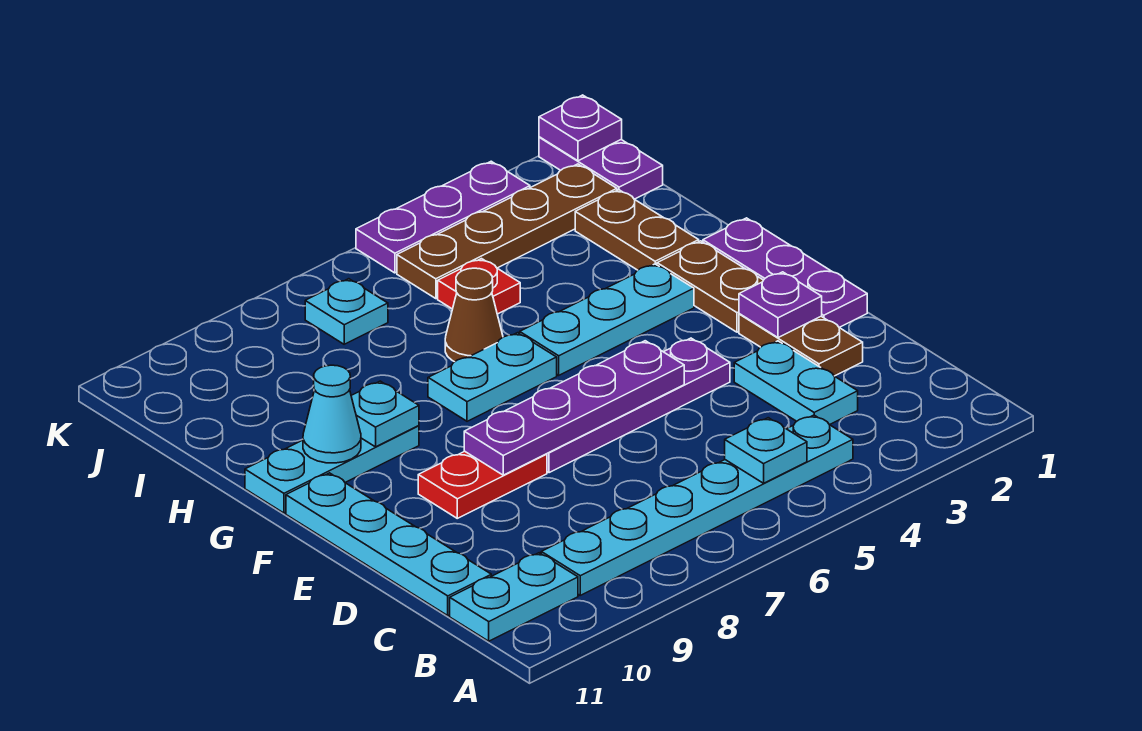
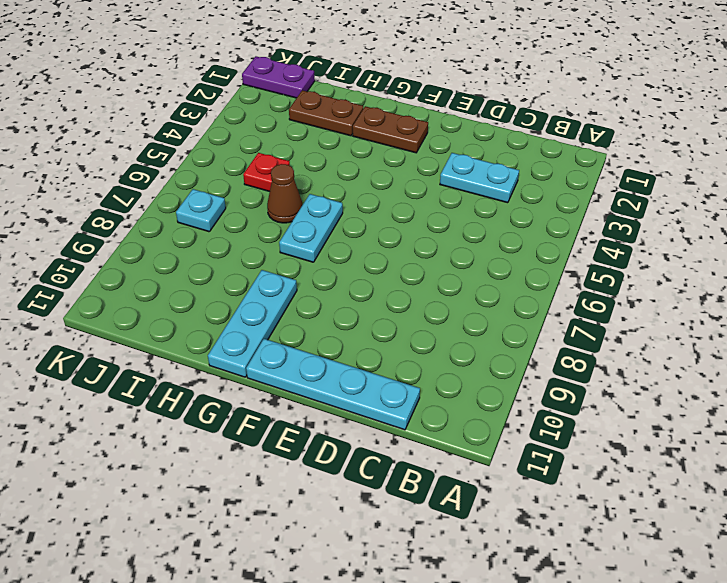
none -> cyan 1x6 plate [541,415,853,595]
none -> cyan 1x2 plate [450,553,578,641]
none -> brown 1x2 plate [739,314,863,376]

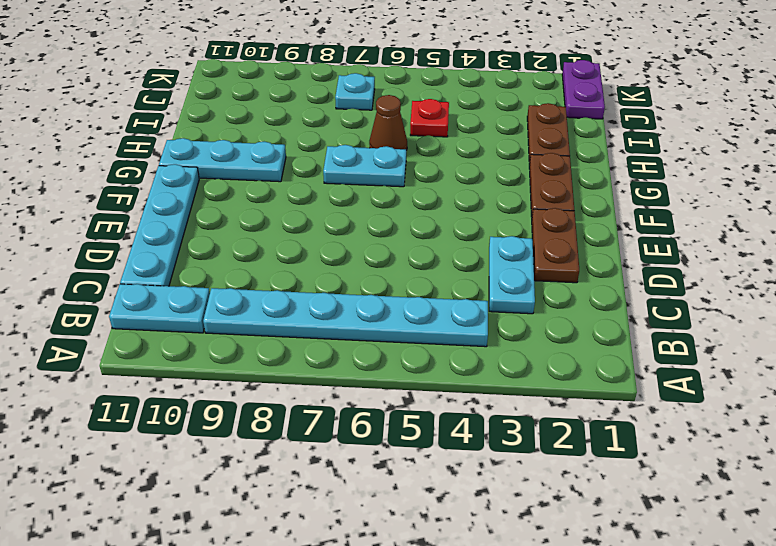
none -> purple 1x3 plate [703,218,867,328]
none -> purple 1x4 plate [547,338,730,473]
none -> red 1x2 plate [418,451,547,518]

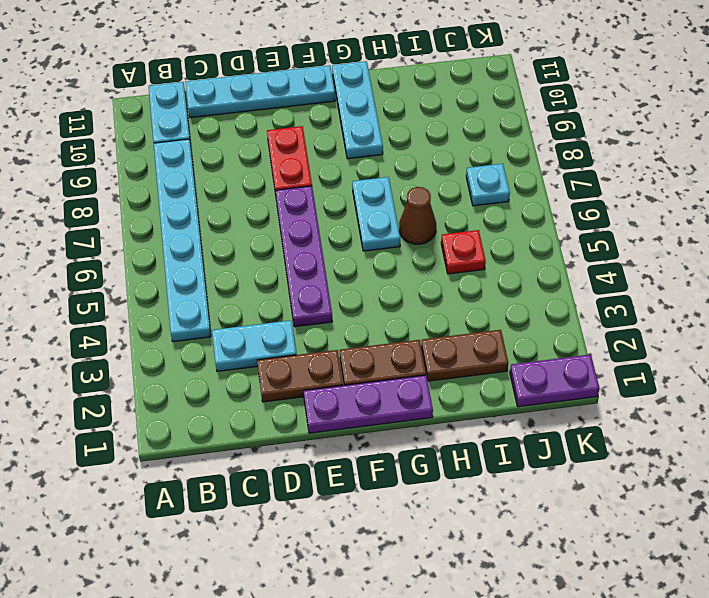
none -> cyan 1x3 plate [520,264,694,375]
none -> brown 1x4 plate [397,164,617,299]
none -> purple 1x3 plate [356,161,530,273]

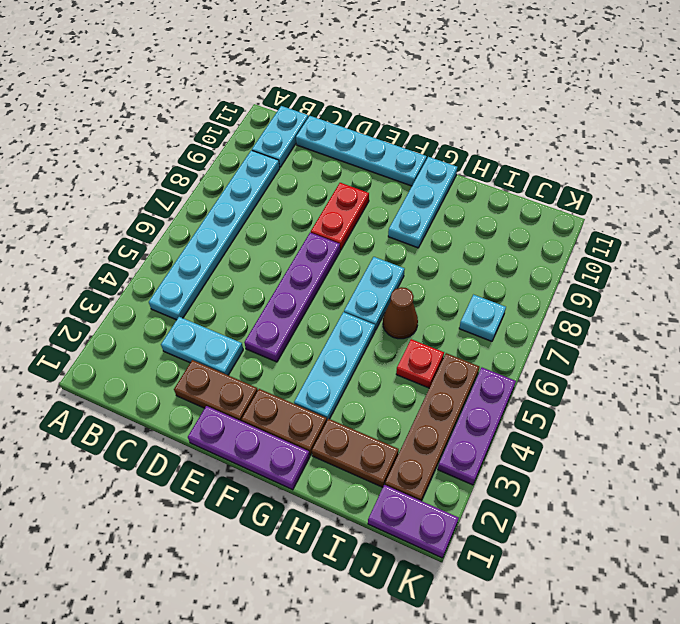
none -> cyan 1x1 plate [725,418,807,483]
none -> purple 1x1 plate [739,272,822,338]
none -> purple 1x4 plate [464,341,684,475]

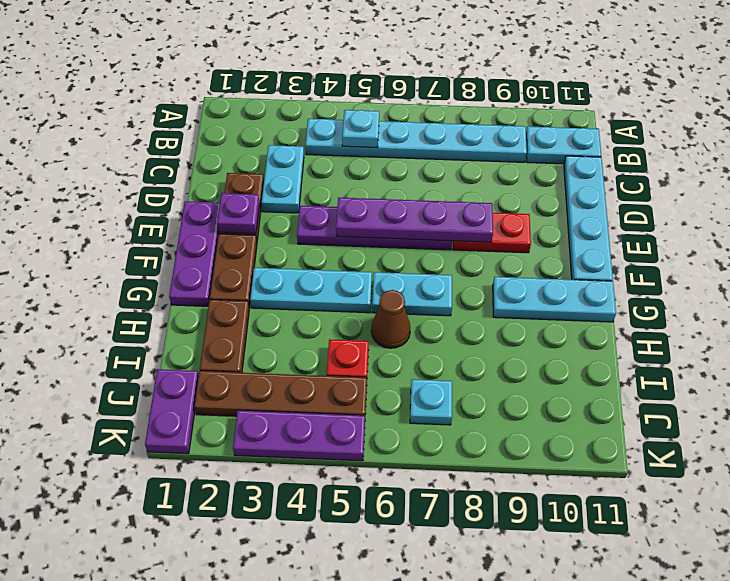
none -> cyan 1x1 plate [351,381,419,447]
none -> cyan 1x1 cone [303,365,361,463]
none -> purple 1x1 plate [539,95,622,161]

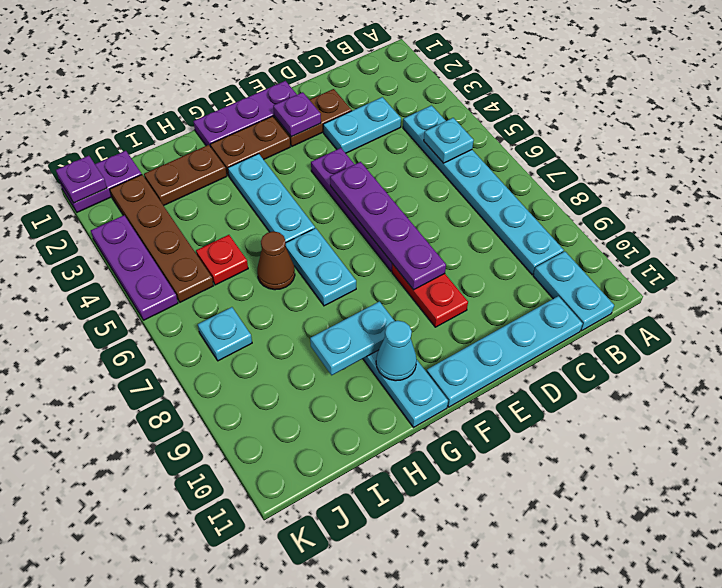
cyan 1x2 plate [310,302,394,375] -> cyan 1x1 plate [351,381,419,447]

